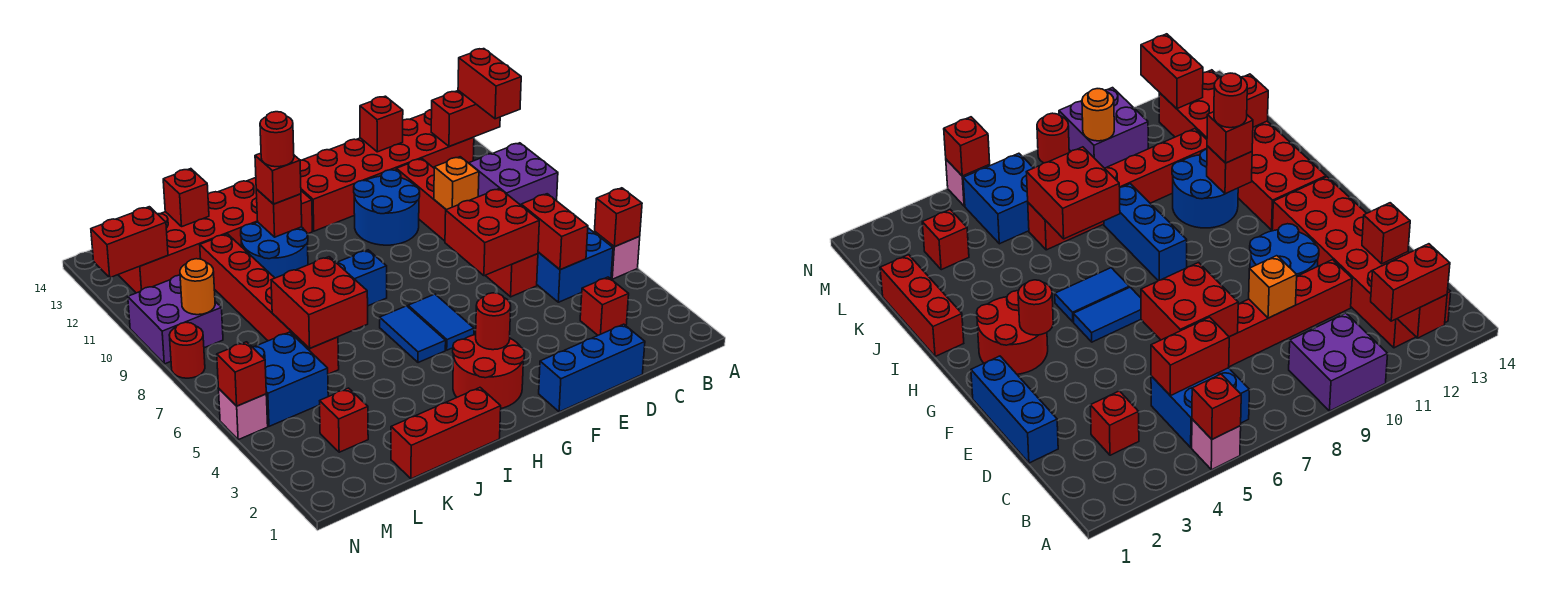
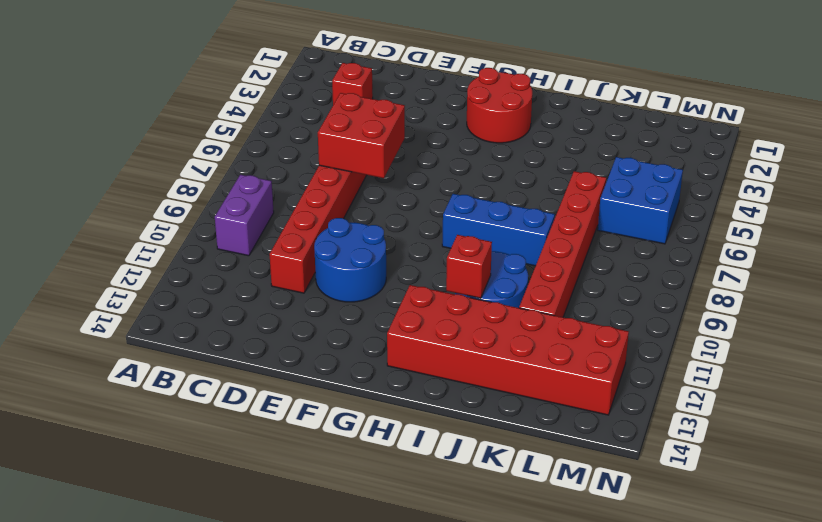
purple 1x2 brick [215,175,274,256] -> purple 2x2 brick [469,143,558,205]
none -> pink 1x1 brick [594,232,640,279]
none -> blue 2x2 brick [537,228,613,302]
none -> red 2x6 brick [300,110,474,231]
none -> blue 1x3 brick [539,324,645,412]

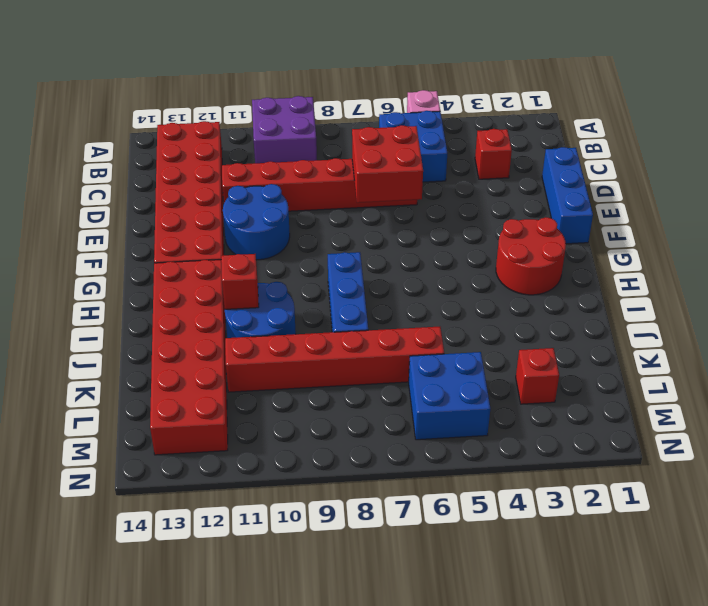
none -> blue 1x2 tile [408,294,474,350]
none -> blue 1x2 tile [380,306,446,363]
none -> red 1x3 brick [391,388,501,479]
none -> purple 2x2 brick [128,275,223,364]

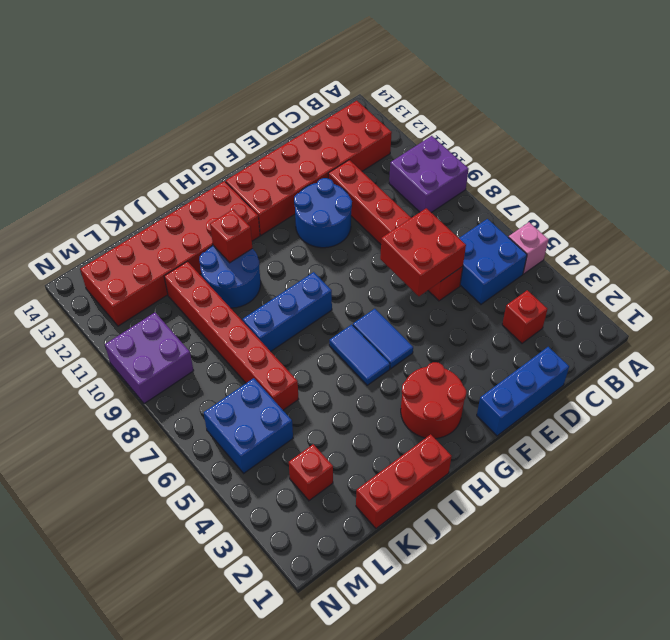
none -> pink 1x1 brick [218,388,268,440]
none -> red 1x1 round brick [169,322,205,378]
none -> red 1x1 brick [595,188,642,247]
none -> red 1x2 brick [431,90,500,147]

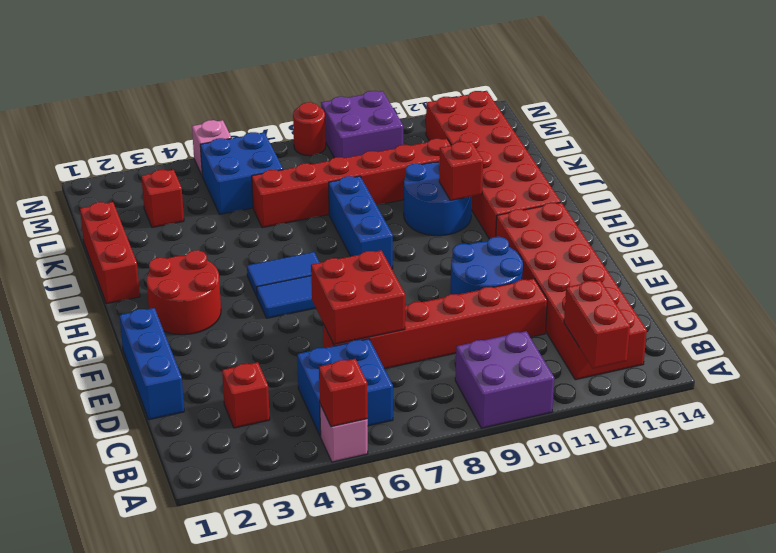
none -> red 1x2 brick [521,194,588,270]
none -> orange 1x1 brick [434,157,479,210]
none -> red 1x1 brick [360,96,403,152]
none -> red 1x1 round brick [476,293,511,350]

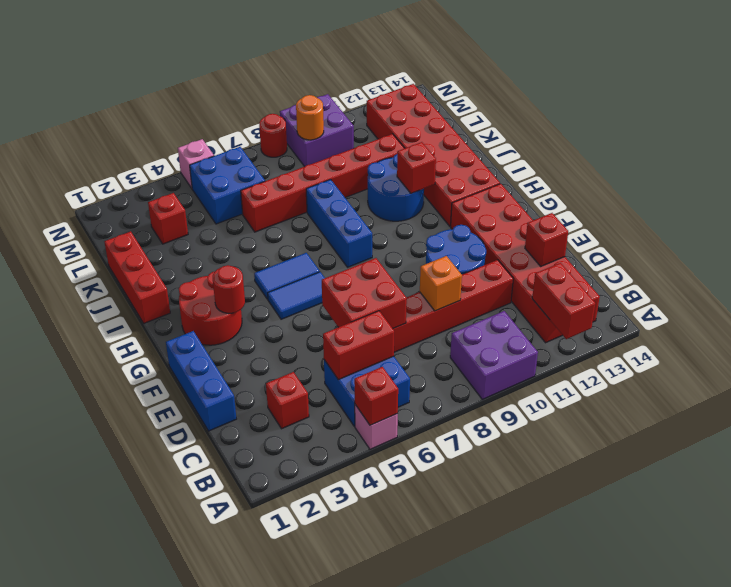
none -> red 2x2 brick [271,257,368,348]
none -> red 1x1 brick [163,169,209,226]
none -> red 1x2 brick [91,207,168,278]
none -> red 1x1 brick [217,342,266,406]

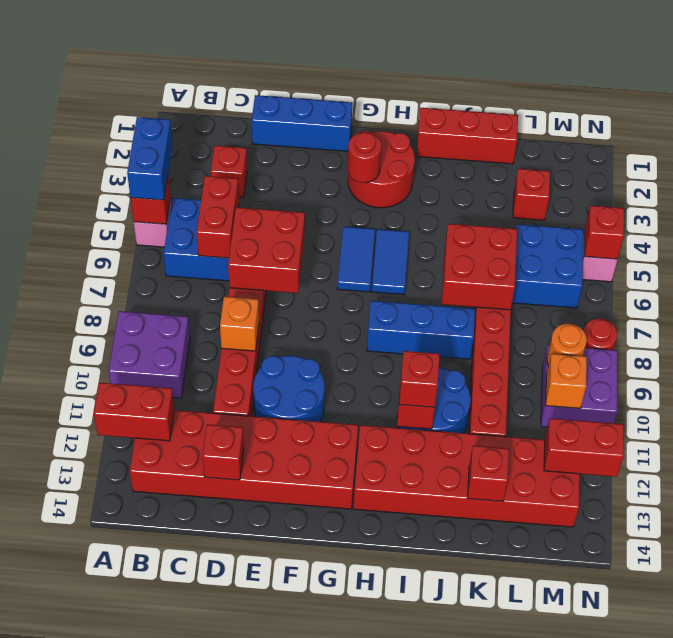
blue 1x2 brick [127,117,173,200] -> none
orange 1x1 brick [546,354,587,409] -> none
none -> red 1x2 brick [458,49,521,119]
none -> red 1x1 round brick [260,112,294,167]

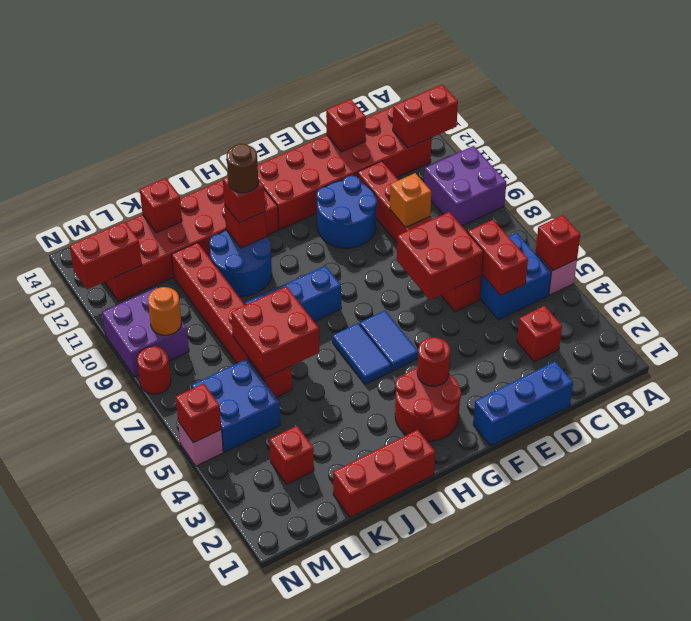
brown 1x1 round brick [227,144,258,193] -> red 1x1 round brick [260,112,294,167]
none -> red 1x2 brick [458,49,521,119]

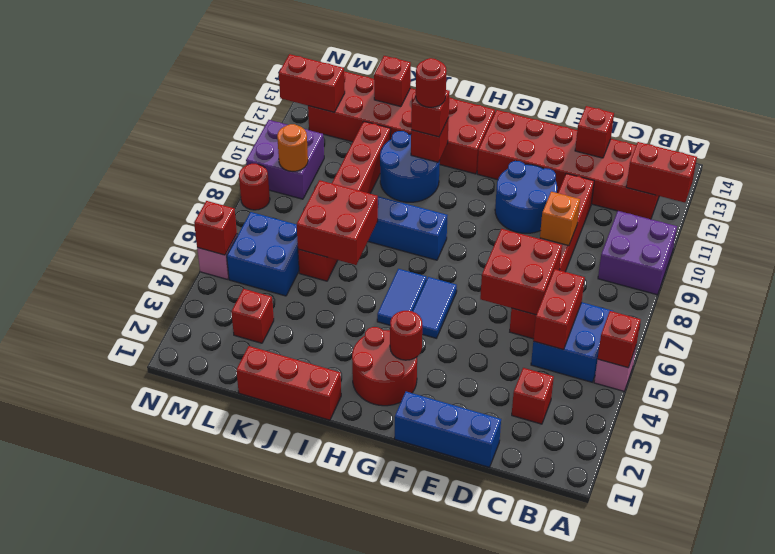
none -> red 1x2 brick [458,49,521,119]

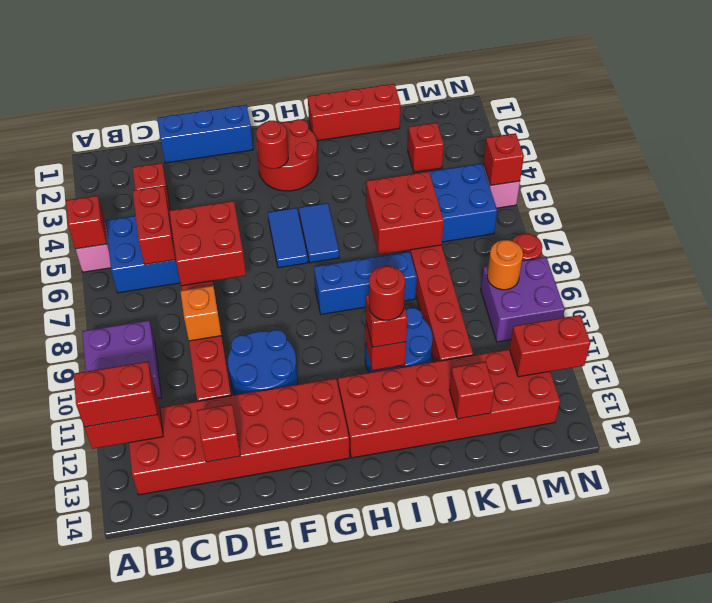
red 1x2 brick [74,361,158,427] -> red 1x2 brick turned to [458,49,521,119]

